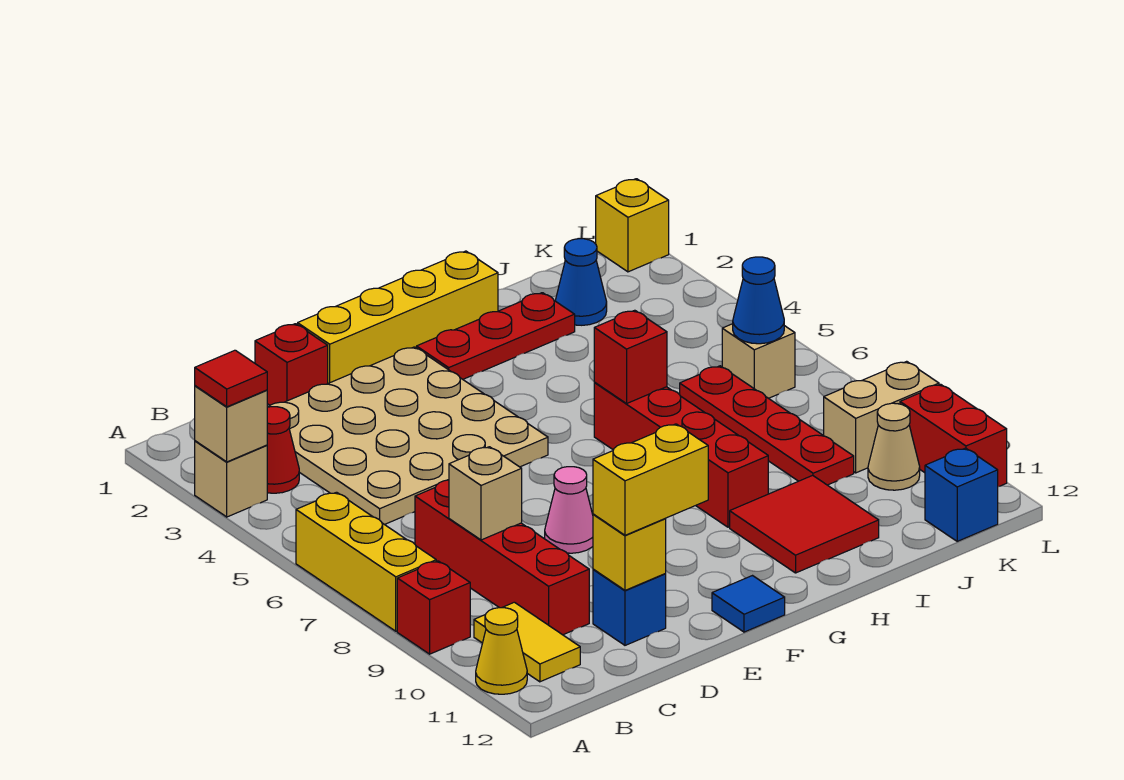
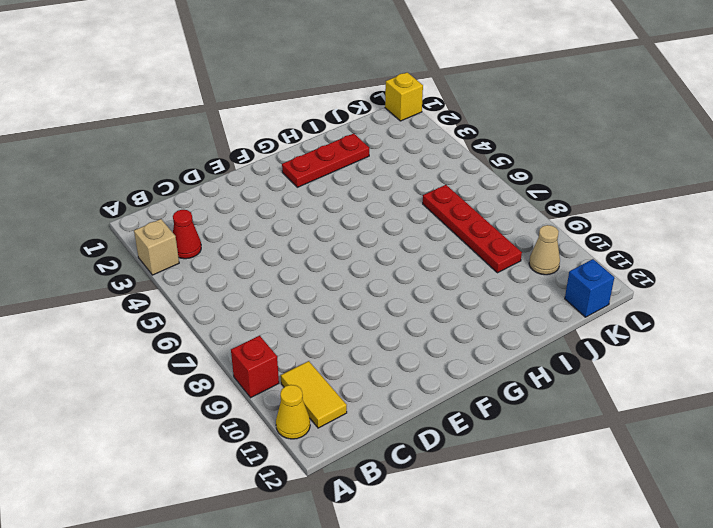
none -> yellow 1x3 brick [296,492,436,631]
none -> tan 4x4 plate [269,347,548,525]
none -> red 1x4 brick [415,480,589,635]
none -> red 1x1 brick [255,324,328,405]

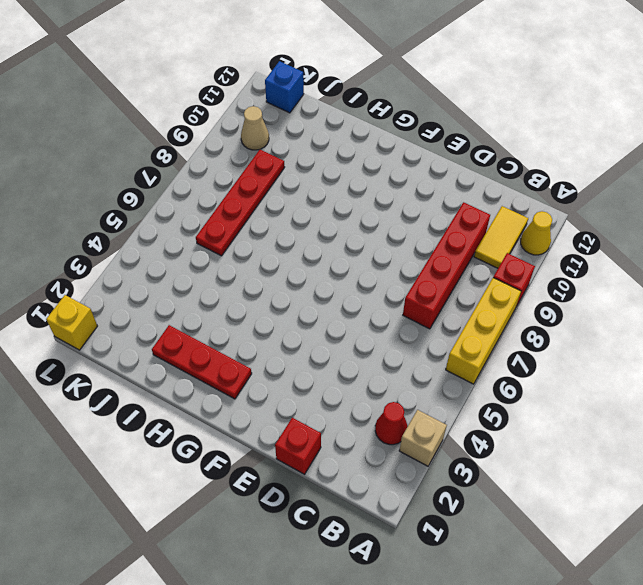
none -> tan 4x4 plate [269,347,548,525]
none -> blue 1x1 brick [593,569,666,645]
none -> yellow 1x4 brick [298,251,498,383]
none -> pink 1x1 cone [545,467,593,553]

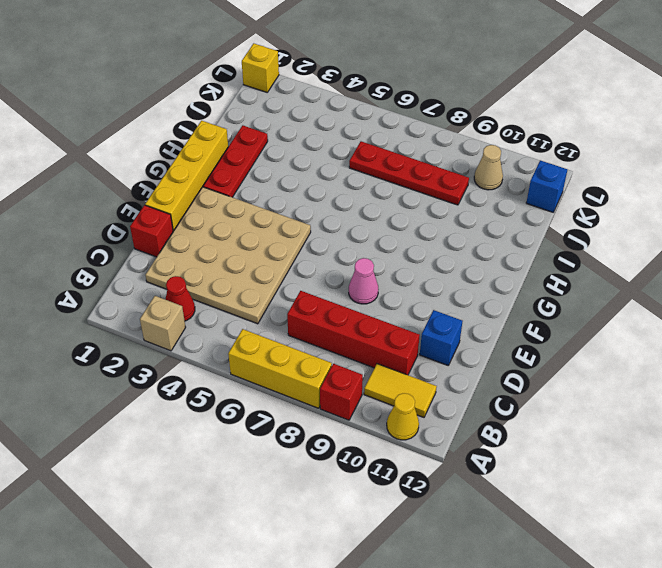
none -> blue 1x1 tile [712,576,785,632]
none -> red 1x4 brick [594,383,768,527]
none -> red 2x2 tile [730,475,879,573]
none -> blue 1x1 cone [555,239,607,325]

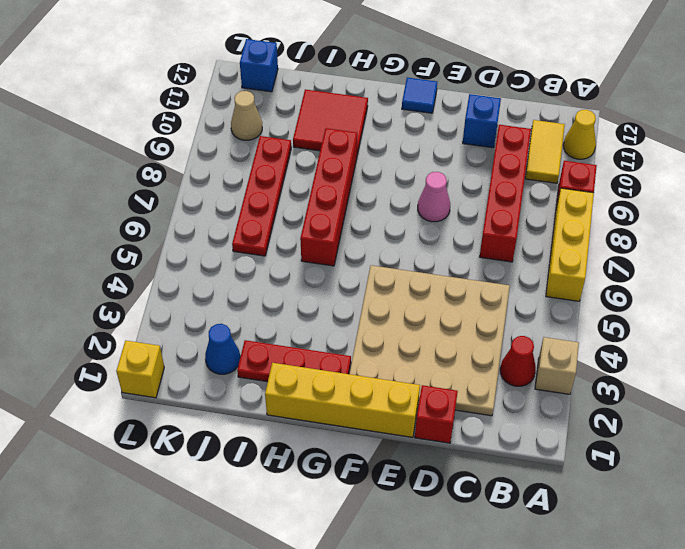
none -> tan 1x1 brick [722,324,795,398]
none -> tan 1x2 brick [824,361,939,473]
none -> red 1x2 brick [900,384,1007,487]
none -> tan 1x1 brick [195,386,267,462]

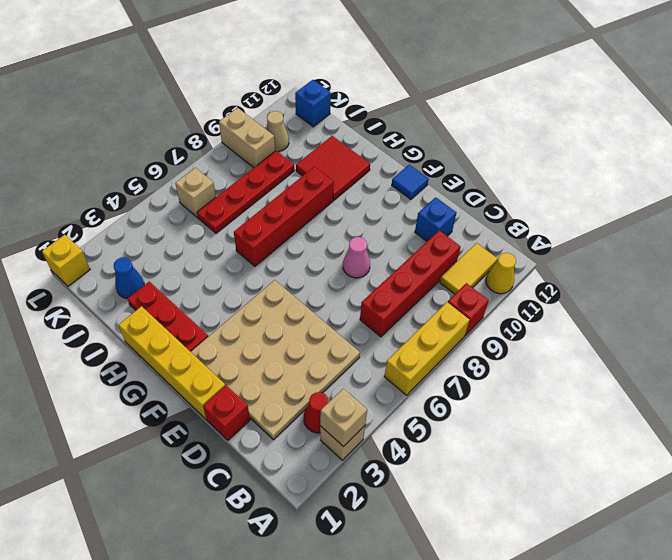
none -> red 1x2 brick [900,384,1007,487]
none -> tan 1x1 brick [449,447,522,540]
none -> yellow 1x1 brick [593,514,666,590]
none -> red 1x1 brick [594,310,667,404]

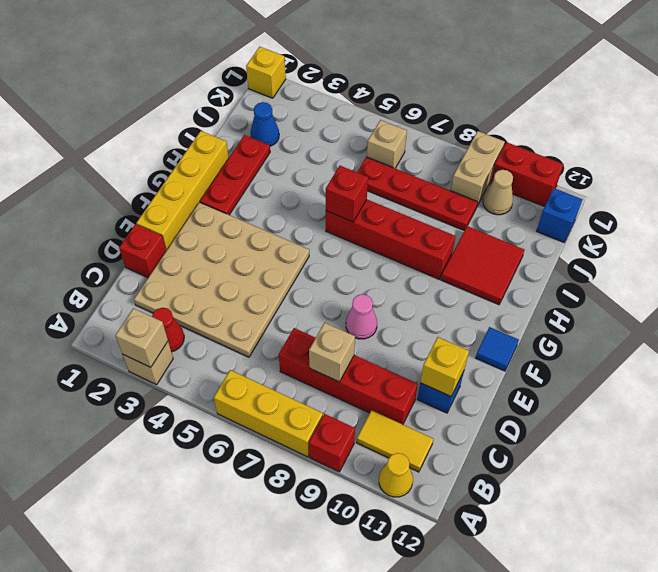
none -> blue 1x1 cone [733,257,784,344]
none -> red 1x1 tile [195,350,267,407]
none -> yellow 1x2 brick [593,424,708,535]

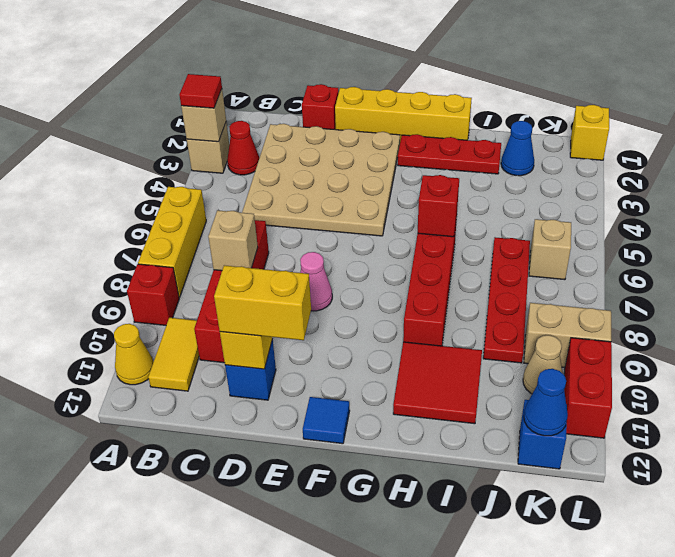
blue 1x1 cone [524,369,568,436] -> blue 1x1 cone moved to [733,257,784,344]

